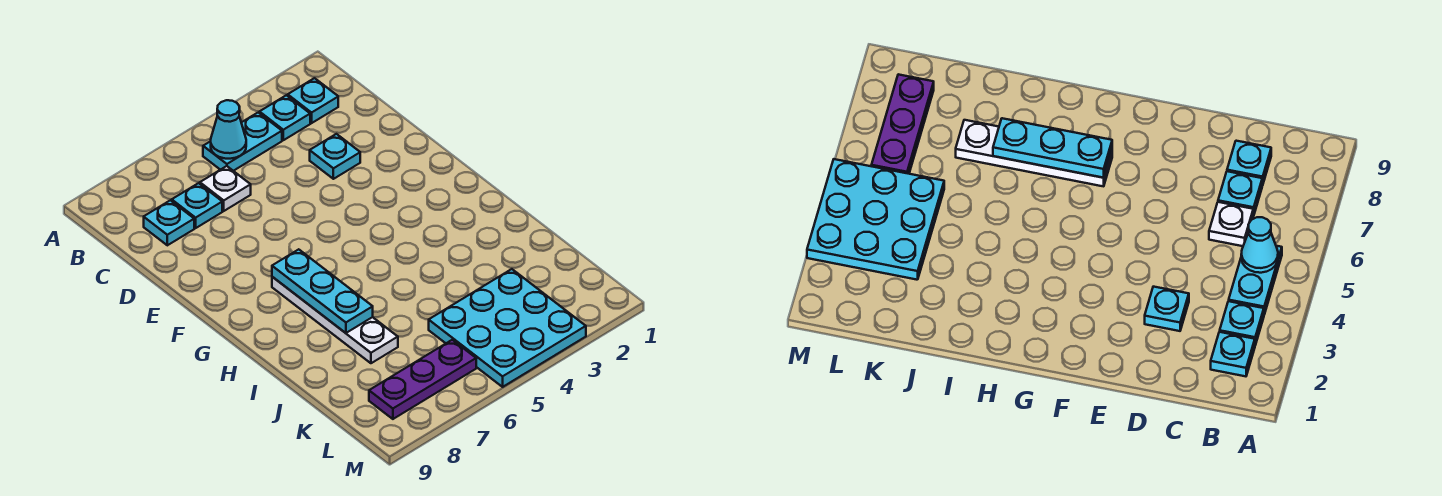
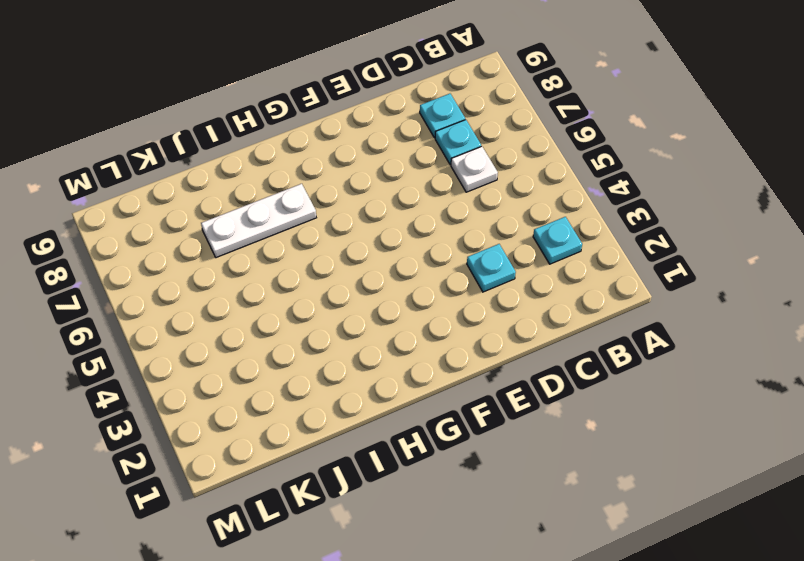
white 1x3 plate [201,184,316,258] -> white 1x4 plate [272,277,398,363]
none -> cyan 1x1 plate [288,78,338,123]
none -> cyan 1x2 plate [203,113,282,171]
none -> cyan 3x3 plate [429,269,586,387]

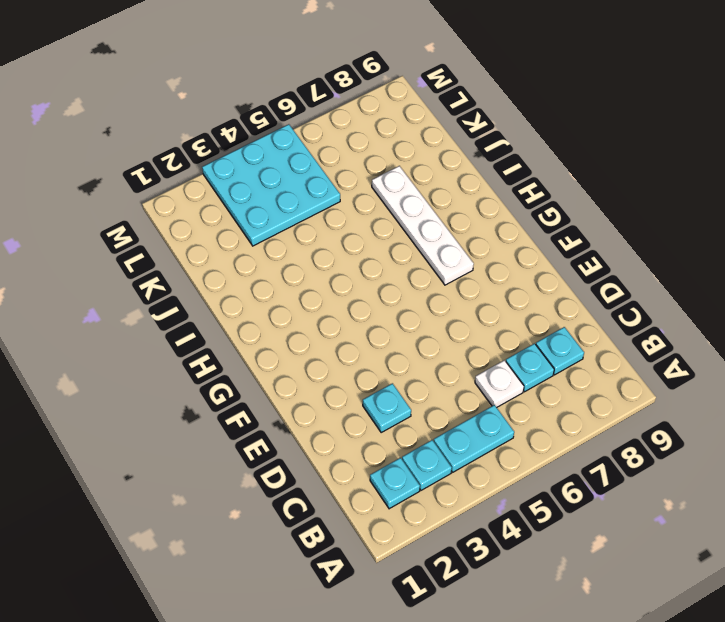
none -> purple 1x3 plate [369,340,476,419]
none -> cyan 1x1 cone [211,100,246,159]
none -> cyan 1x3 plate [272,249,373,333]

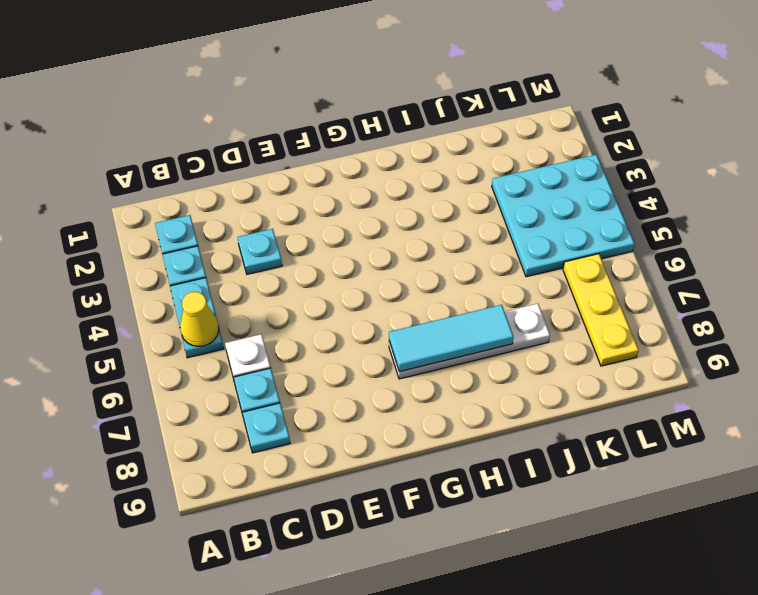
yellow 1x1 cone [180,292,219,346] -> cyan 1x1 cone [211,100,246,159]
cyan 1x3 tile [389,305,513,372] -> cyan 1x3 plate [272,249,373,333]
yellow 1x3 plate [563,254,639,366] -> purple 1x3 plate [369,340,476,419]

